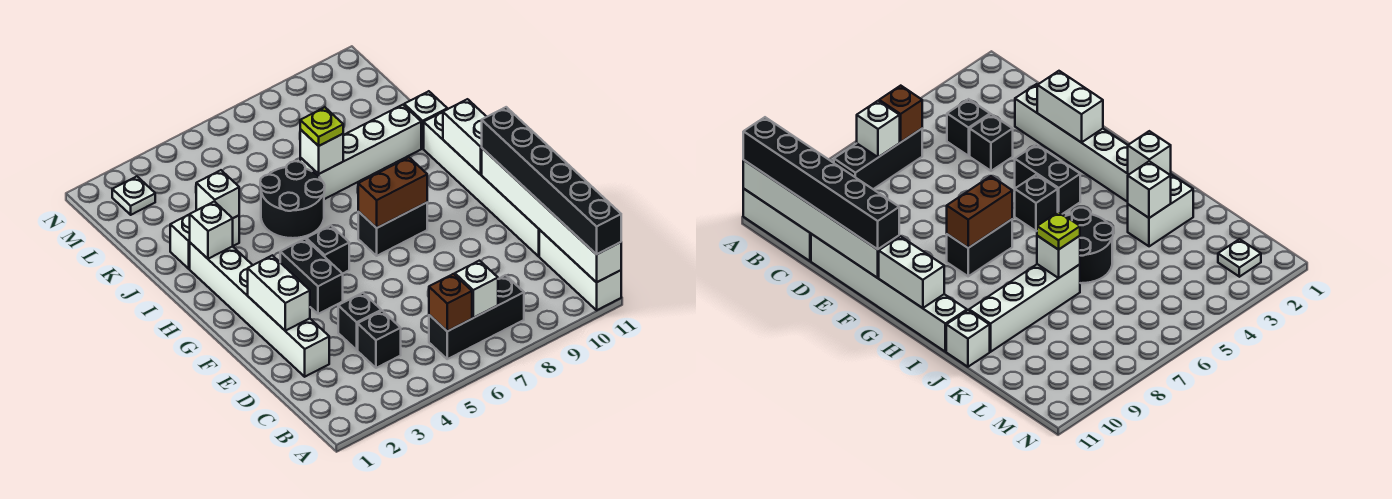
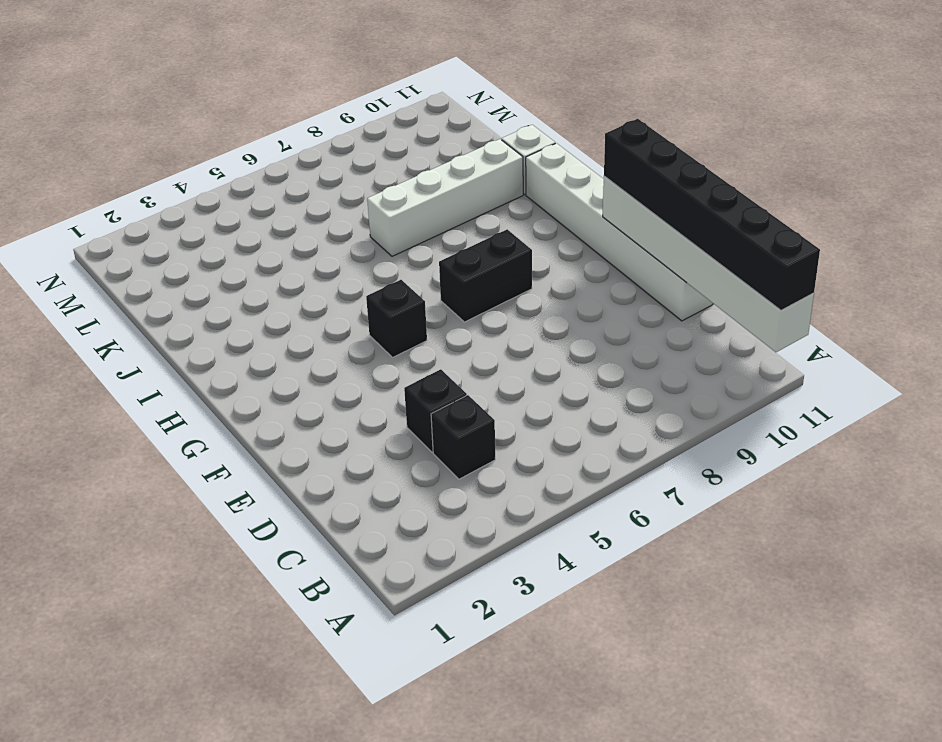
none -> white 1x3 brick [539,230,621,310]
none -> black 1x3 brick [429,275,524,359]
none -> white 1x6 brick [190,243,329,377]

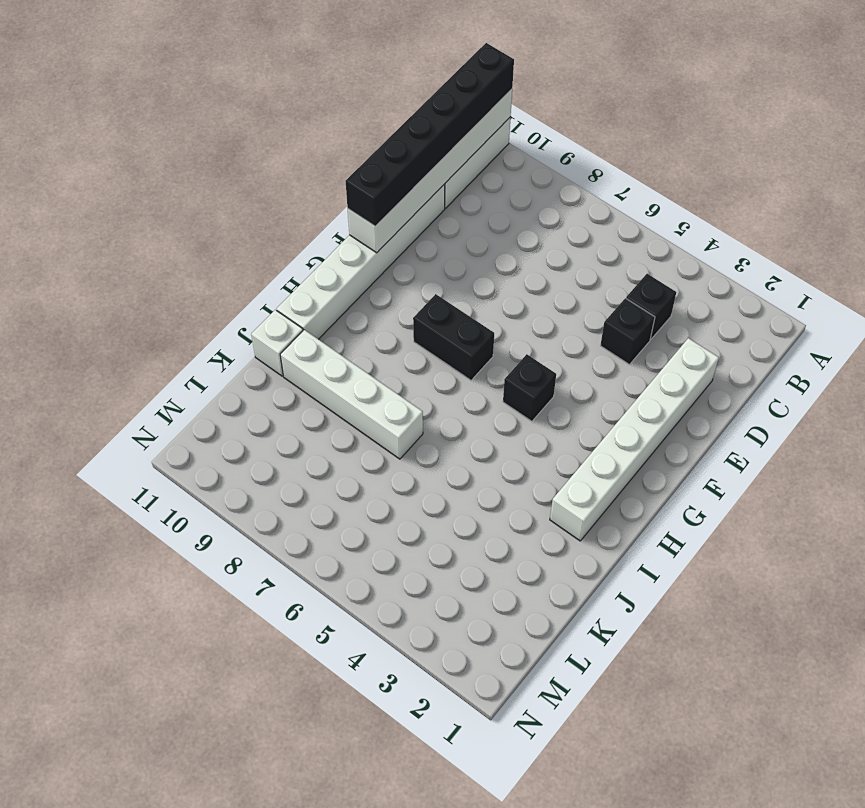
none -> black 1x3 brick [429,275,524,359]
none -> black 1x2 brick [280,239,343,314]
none -> black 2x2 round brick [260,161,325,238]

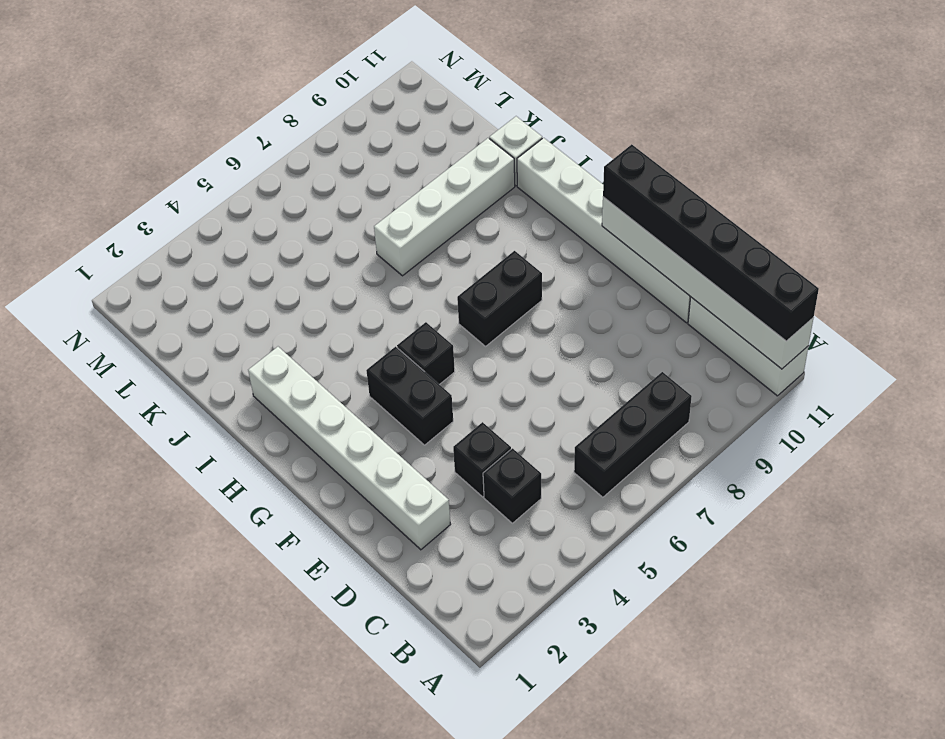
none -> black 2x2 round brick [260,161,325,238]
none -> white 1x2 brick [170,214,239,269]
none -> white 1x1 plate [112,176,155,215]

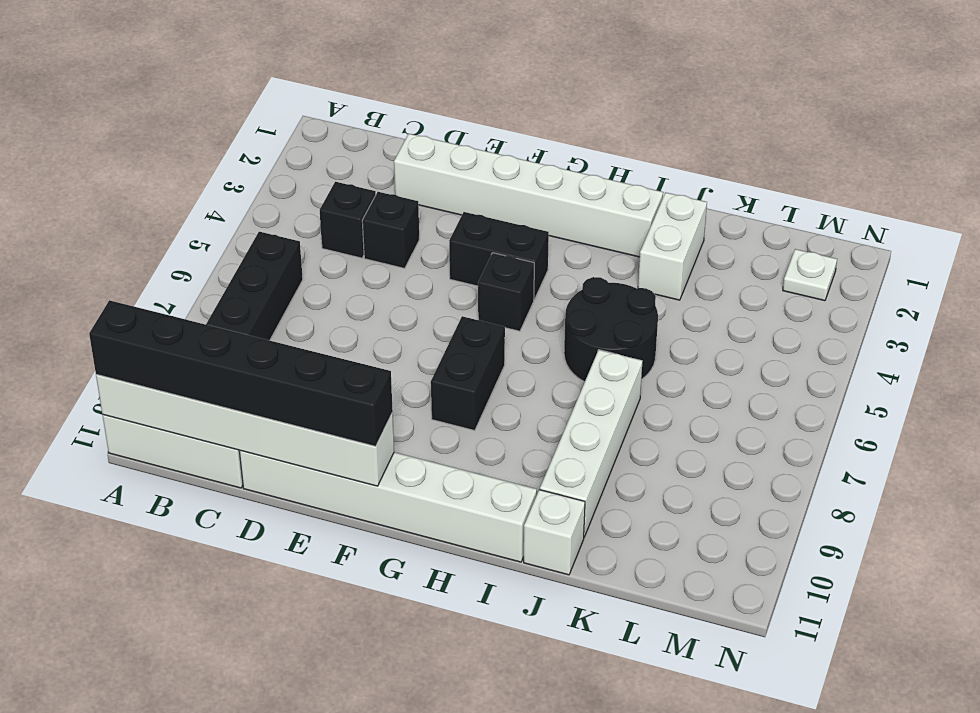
none -> brown 1x1 brick [429,274,472,331]
none -> white 1x1 brick [455,261,498,318]
none -> white 1x2 brick [248,255,310,331]

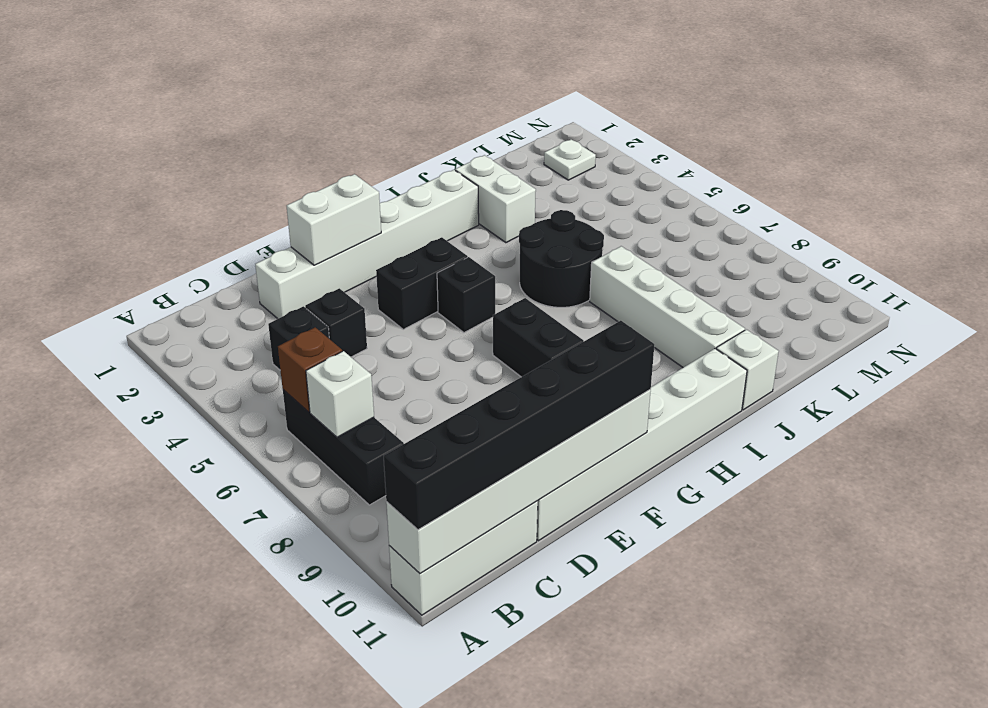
none -> brown 1x2 brick [358,157,427,228]
none -> white 1x2 brick [443,99,486,175]
none -> white 1x1 brick [190,201,233,259]

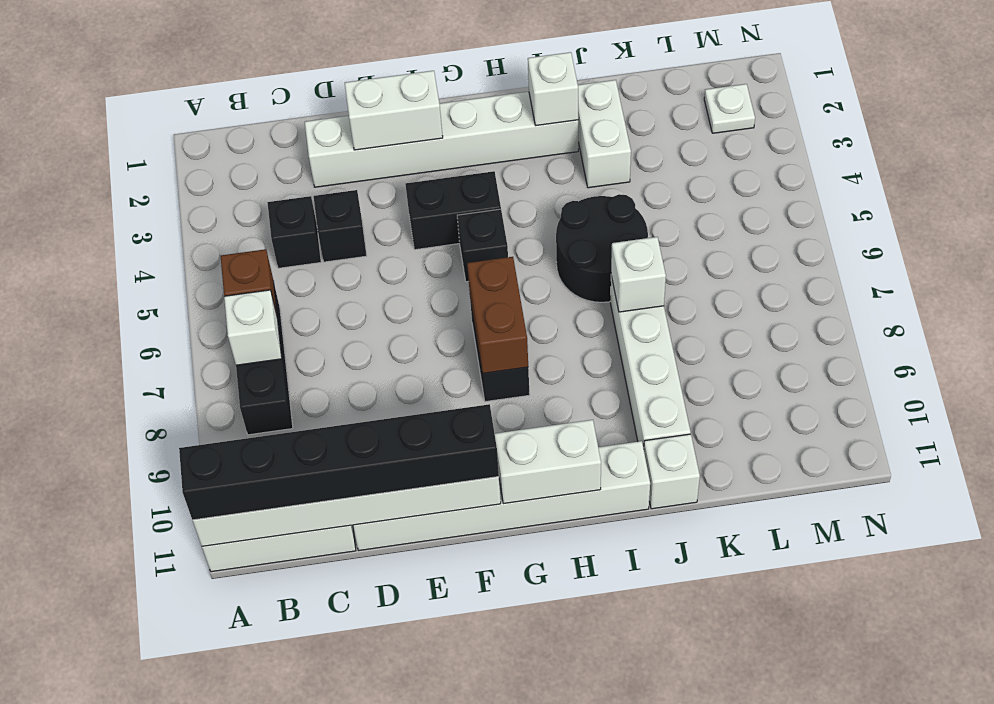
none -> white 1x1 brick [196,170,239,218]
none -> lime 1x1 plate [300,107,343,146]

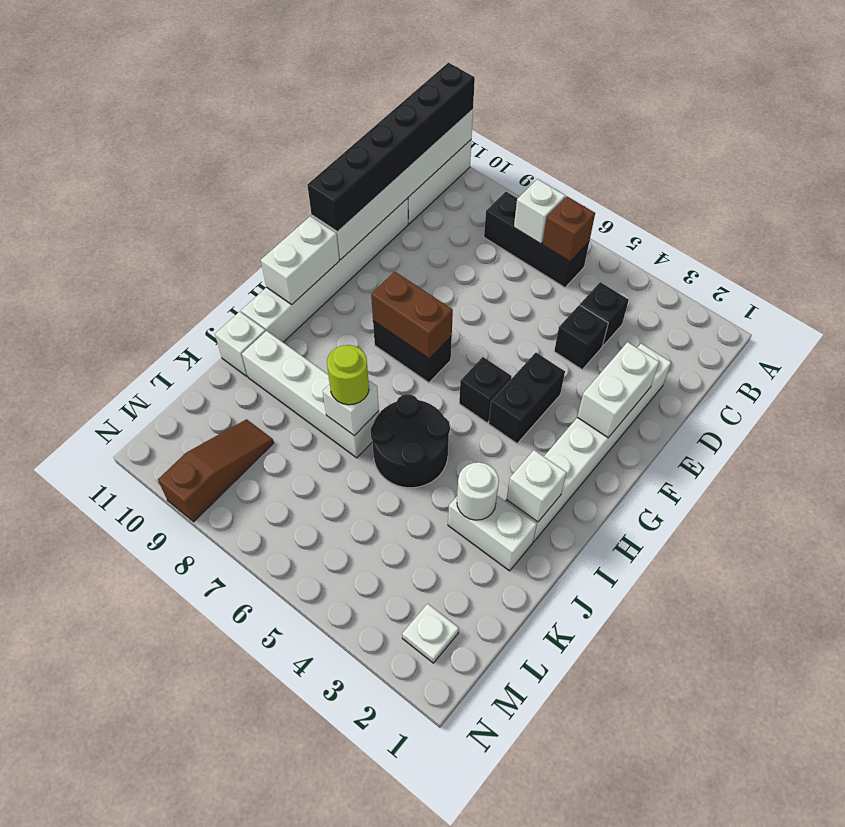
white 1x1 round brick [457,462,499,520] -> white 1x1 brick [196,170,239,218]
lime 1x1 round brick [327,345,369,405] -> lime 1x1 plate [300,107,343,146]
brown 1x3 slope [158,419,274,522] -> none

